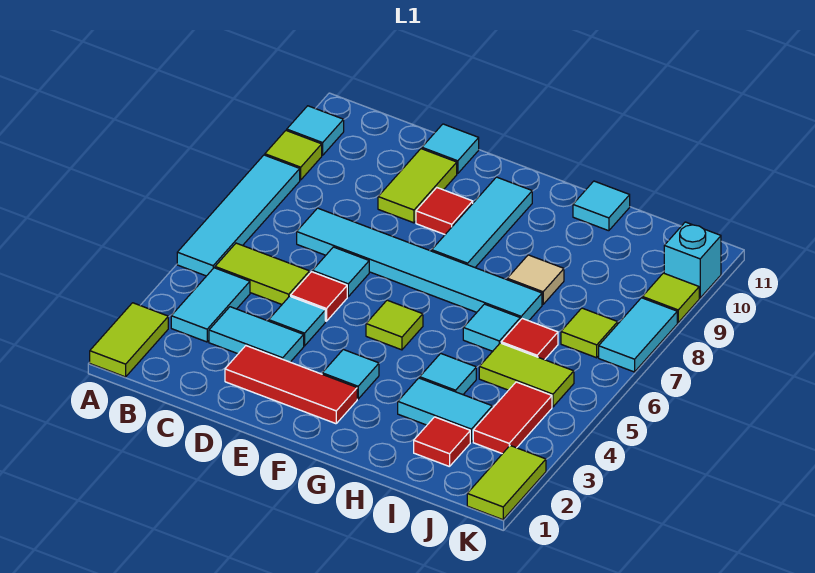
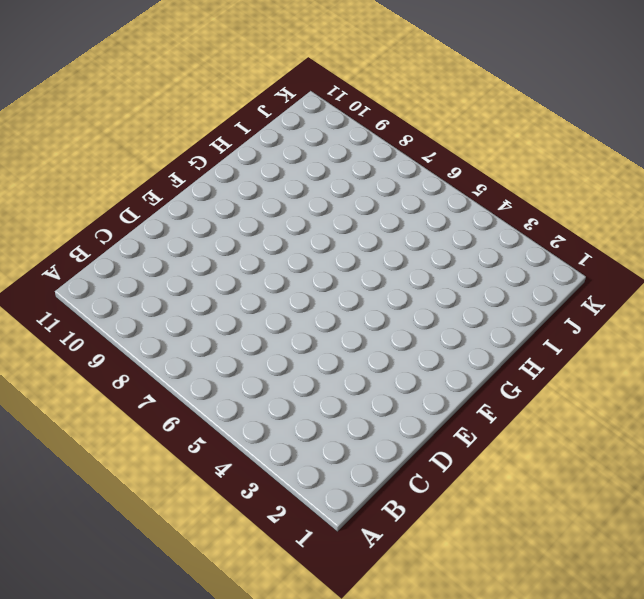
none -> lime 1x2 tile [90,303,168,377]
none -> cyan 1x4 tile [177,155,300,276]
none -> lime 1x1 tile [265,130,322,180]
none -> cyan 1x1 tile [287,106,344,155]

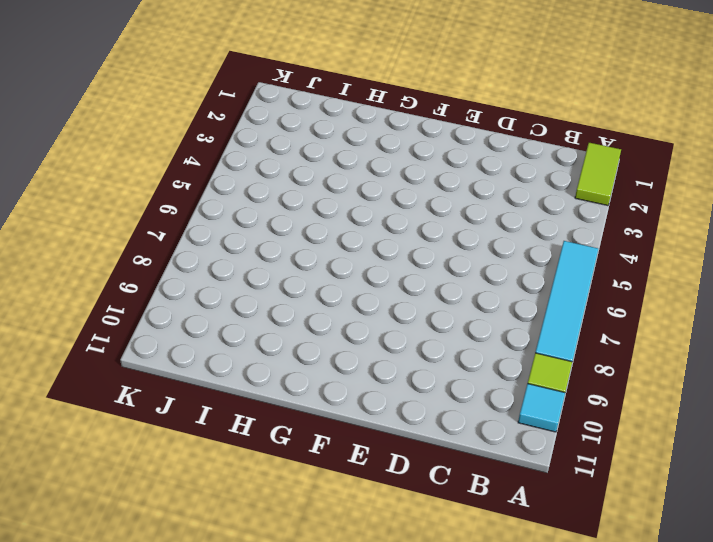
none -> cyan 1x2 tile [171,268,250,342]
none -> lime 1x2 tile [215,243,310,304]
none -> cyan 1x2 tile [209,307,304,362]
none -> cyan 1x6 tile [297,208,542,321]

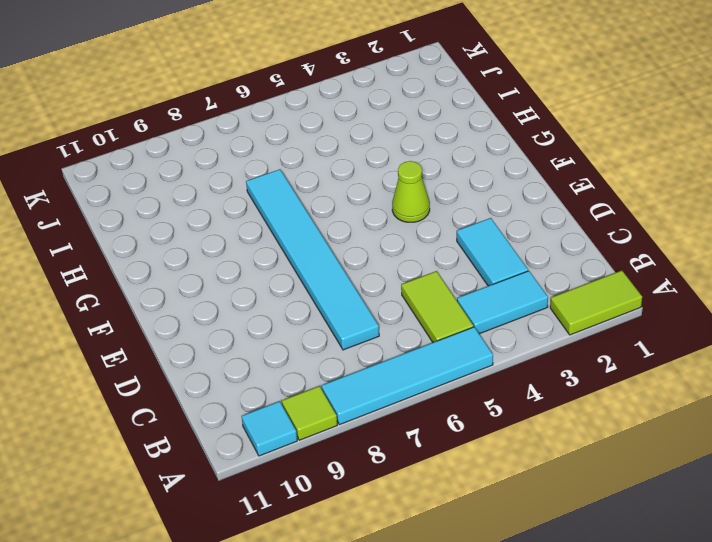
lime 1x1 cone [392,161,430,222] -> none
none -> red 1x3 tile [225,346,357,424]
none -> cyan 1x1 tile [269,296,325,346]
none -> red 1x1 tile [291,272,347,321]
none -> cyan 1x1 tile [312,247,369,296]

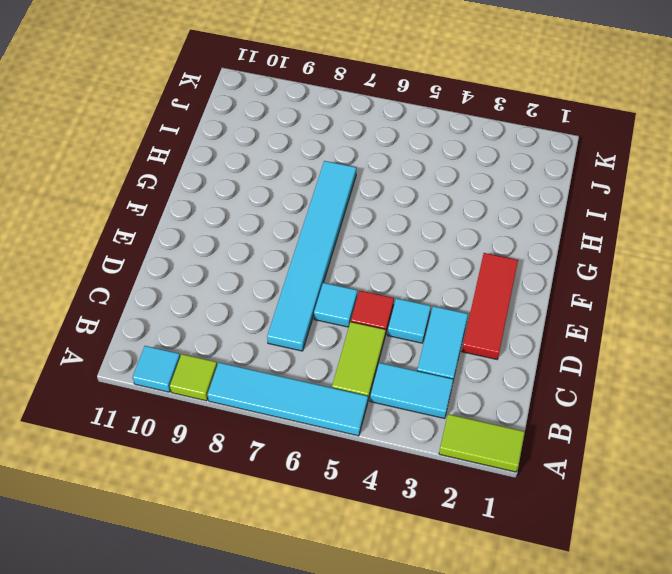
none -> lime 1x2 tile [378,149,457,223]
none -> cyan 1x1 tile [422,124,479,174]
none -> red 1x1 tile [416,188,473,234]
none -> cyan 1x1 tile [322,350,379,399]

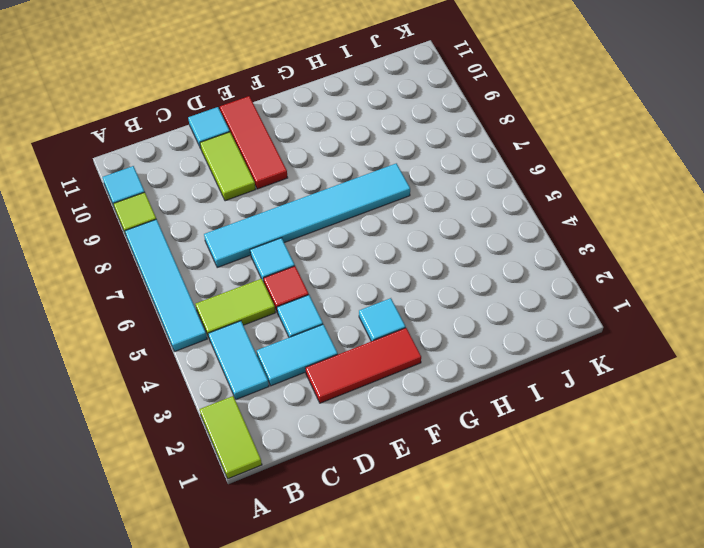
red 1x3 tile [220,96,288,189] -> red 1x1 tile [416,188,473,234]
none -> lime 1x1 tile [366,300,423,350]
none -> cyan 1x3 tile [432,177,532,267]
none -> cyan 1x2 tile [398,378,492,442]
none -> cyan 1x1 tile [420,353,476,395]

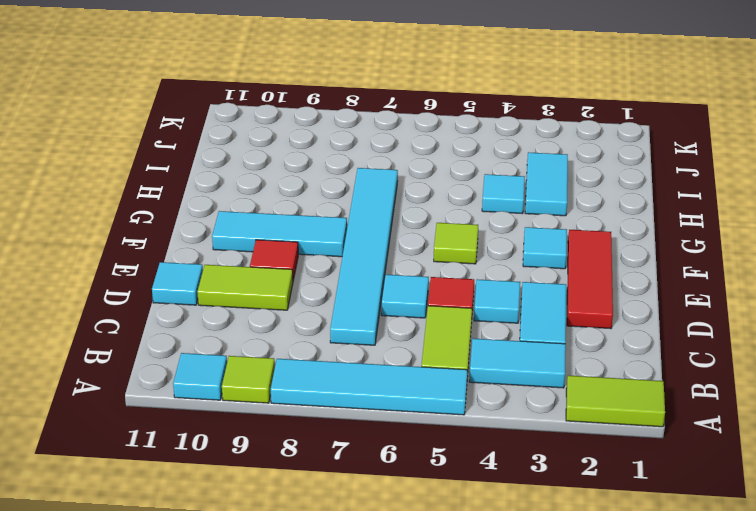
none -> cyan 1x1 tile [463,304,520,351]
none -> tan 1x1 tile [507,255,564,304]
none -> cyan 1x1 tile [573,181,630,231]
none -> red 1x1 tile [414,417,470,467]

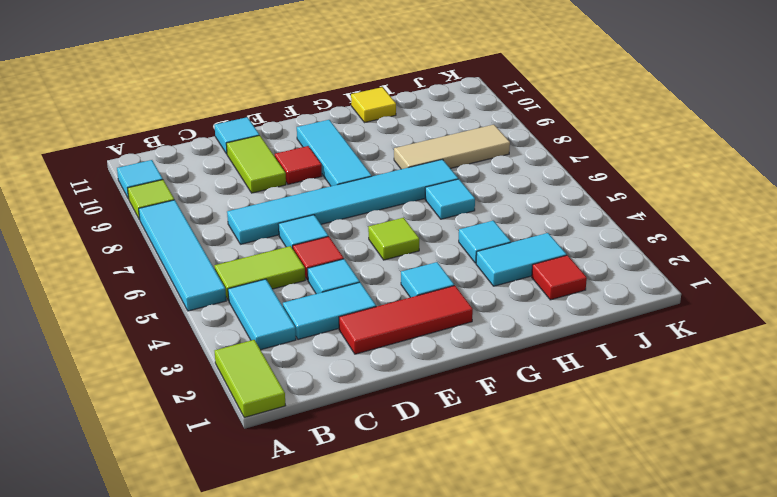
tan 1x3 tile [394,125,510,169] -> tan 1x1 tile [507,255,564,304]
yellow 1x1 tile [351,87,396,123] -> cyan 1x1 tile [573,181,630,231]
none -> lime 1x2 tile [479,343,574,407]
none -> red 1x1 tile [501,319,558,360]
none -> red 1x2 tile [473,382,552,454]
none -> lime 1x1 tile [561,308,618,358]

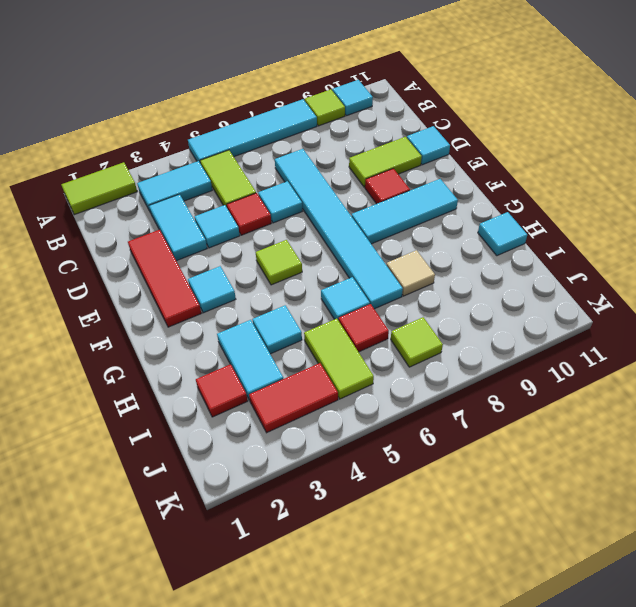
none -> lime 1x2 tile [467,446,546,520]
none -> cyan 1x2 tile [599,298,677,372]
none -> lime 1x1 tile [642,273,699,323]
none -> cyan 1x1 brick [664,222,721,298]

